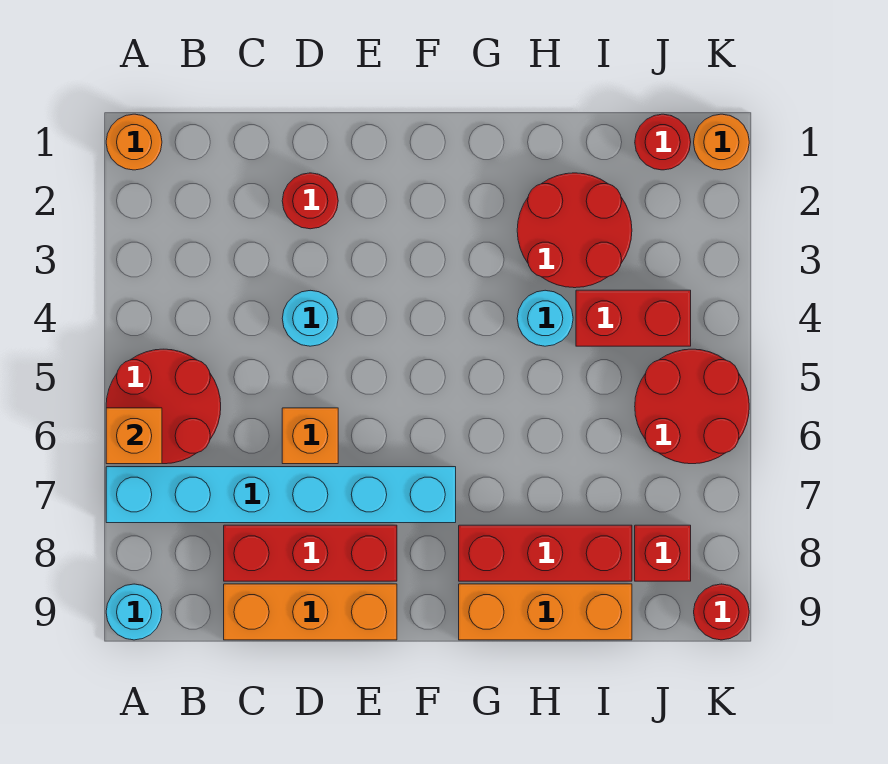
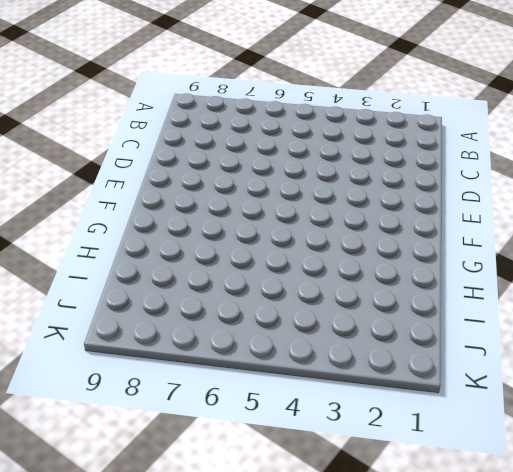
none -> orange 1x1 round brick [106,114,162,170]
none -> red 2x2 round brick [106,349,221,464]
none -> cyan 1x6 brick [106,467,456,523]

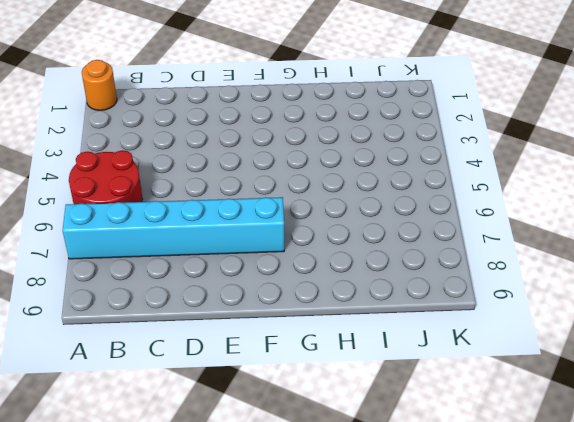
none -> cyan 1x1 round brick [106,584,162,640]
none -> red 1x3 brick [224,525,397,581]
none -> orange 1x3 brick [224,584,397,640]

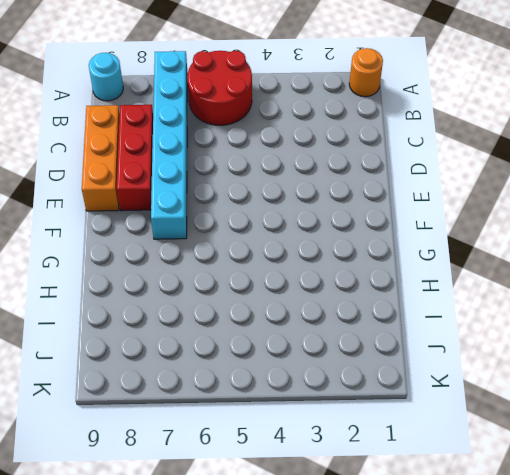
none -> red 1x1 round brick [282,173,338,229]
none -> cyan 1x1 round brick [282,290,338,346]
none -> orange 1x1 brick [282,408,338,464]

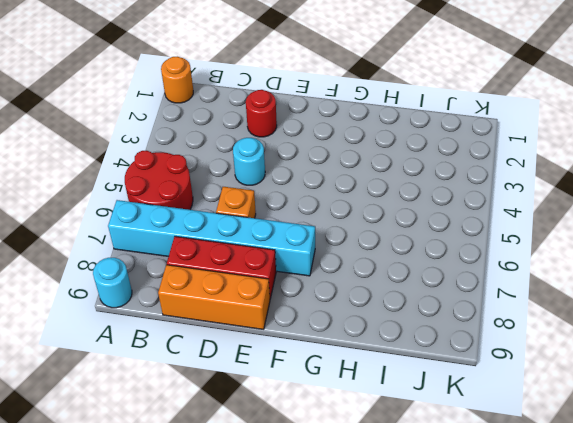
none -> red 1x3 brick [459,525,632,581]
none -> orange 1x3 brick [459,584,632,640]
none -> red 2x2 round brick [517,173,632,288]

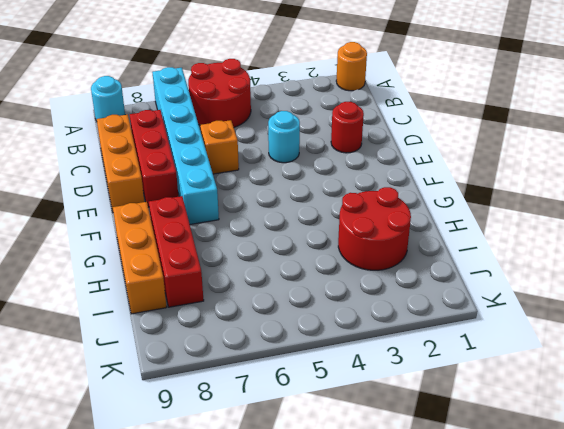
none -> cyan 1x1 round brick [517,290,573,346]
none -> red 1x2 brick [576,290,691,346]
none -> red 1x1 round brick [635,114,691,170]

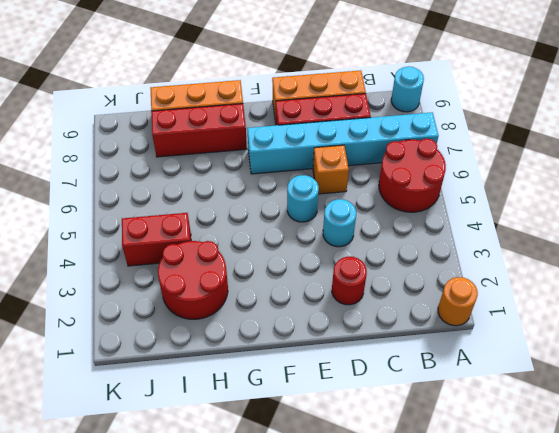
cyan 1x1 round brick [287,175,319,222] -> cyan 1x1 round brick moved to [517,290,573,346]
none -> red 1x1 round brick [635,114,691,170]
none -> red 2x2 round brick [635,349,749,464]
none -> red 1x1 brick [635,525,691,581]

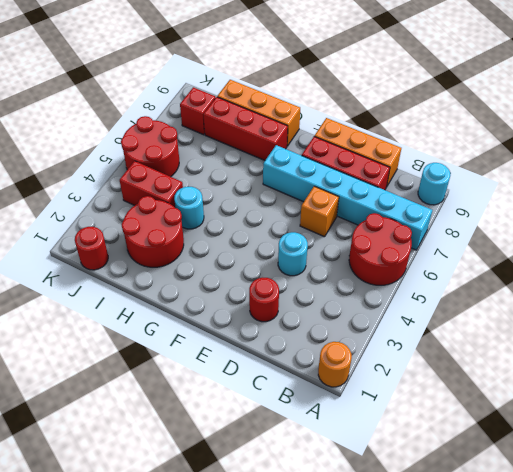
none -> orange 1x1 round brick [694,114,749,170]
none -> red 1x1 round brick [694,584,749,640]
none -> orange 1x1 brick [106,408,162,464]

